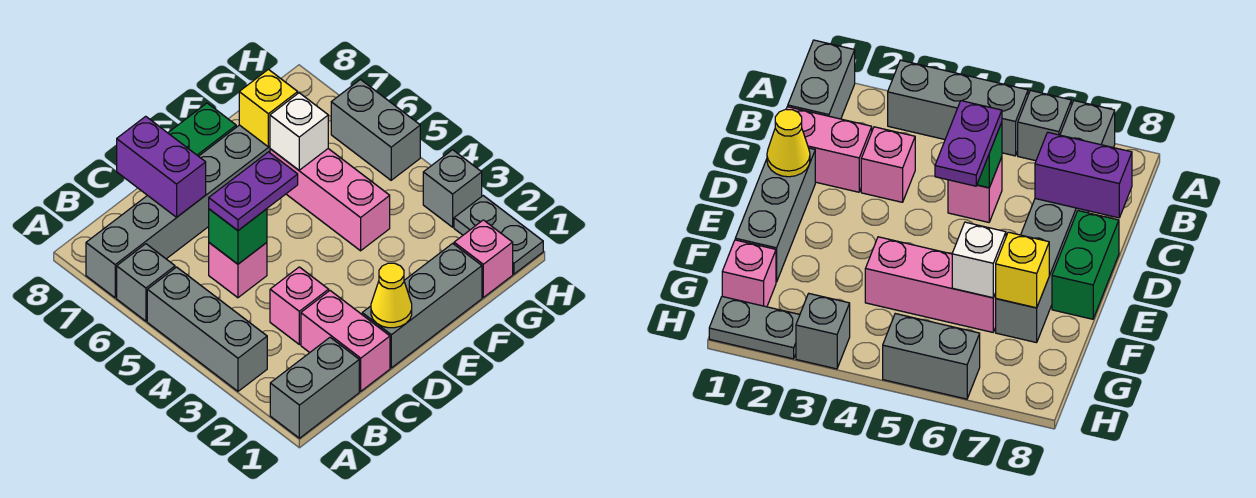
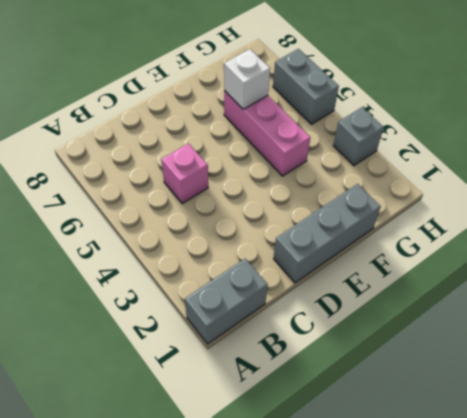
none -> grey 1x3 brick [147,267,267,391]
none -> grey 1x1 brick [117,244,175,321]
none -> grey 1x6 brick [86,125,270,298]

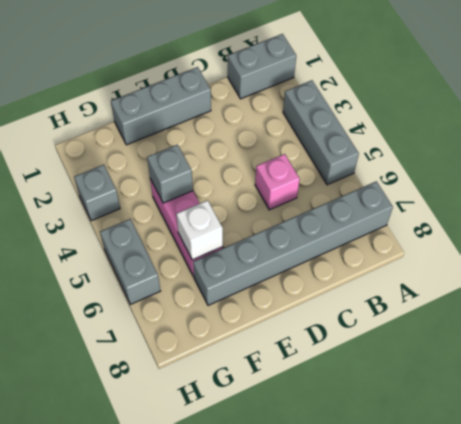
grey 1x1 brick [147,145,193,203] -> grey 1x1 brick moved to [117,244,175,321]
none -> pink 1x2 brick [301,291,390,391]
none -> pink 1x1 brick [270,267,329,344]
none -> green 1x2 brick [168,103,236,156]

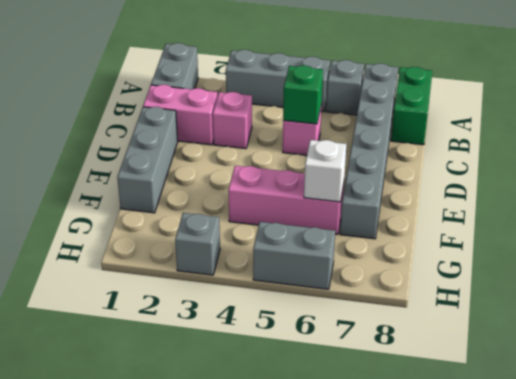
green 1x2 brick [391,67,432,145] -> green 1x2 brick moved to [168,103,236,156]
none -> pink 1x1 brick [454,220,513,297]
none -> grey 1x2 plate [454,196,543,274]
none -> purple 1x2 brick [117,116,206,217]

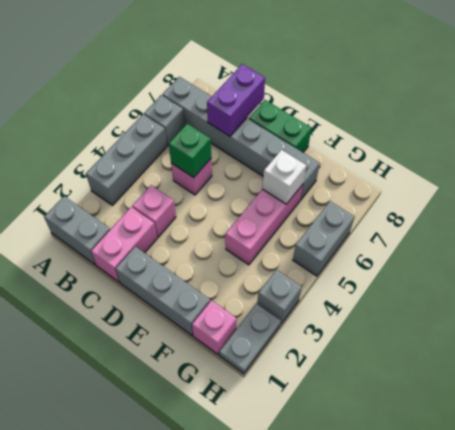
none -> yellow 1x1 cone [371,263,412,328]
none -> yellow 1x1 brick [239,69,298,147]
none -> purple 1x2 plate [209,152,298,230]

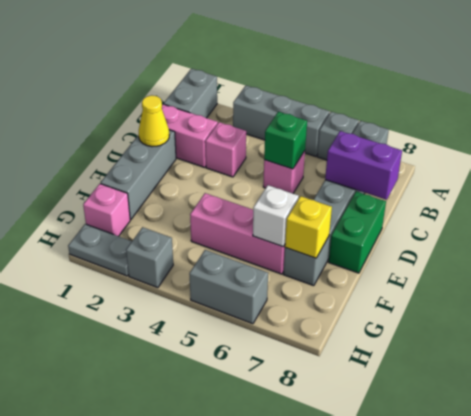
none -> purple 1x2 plate [209,152,298,230]

